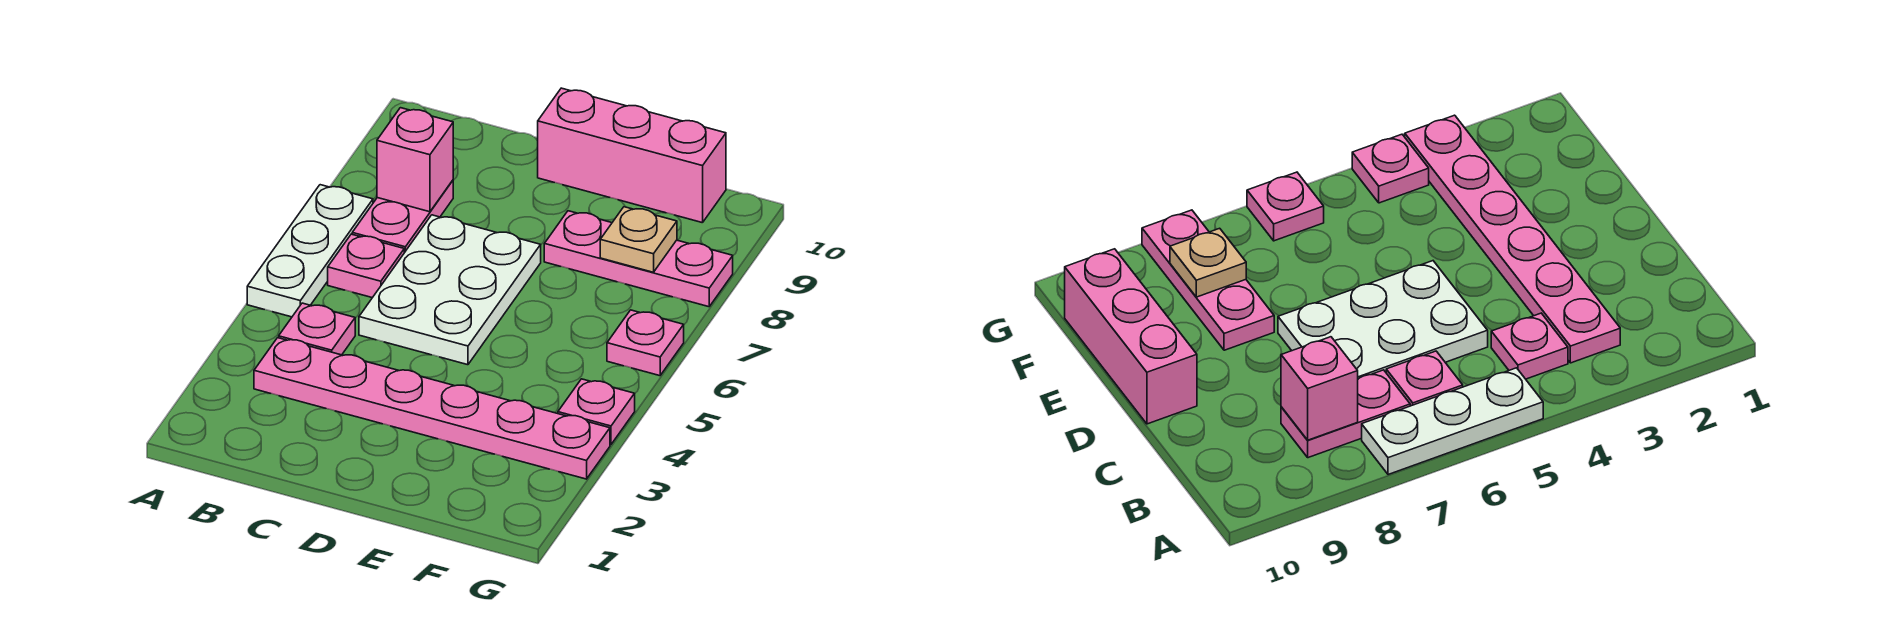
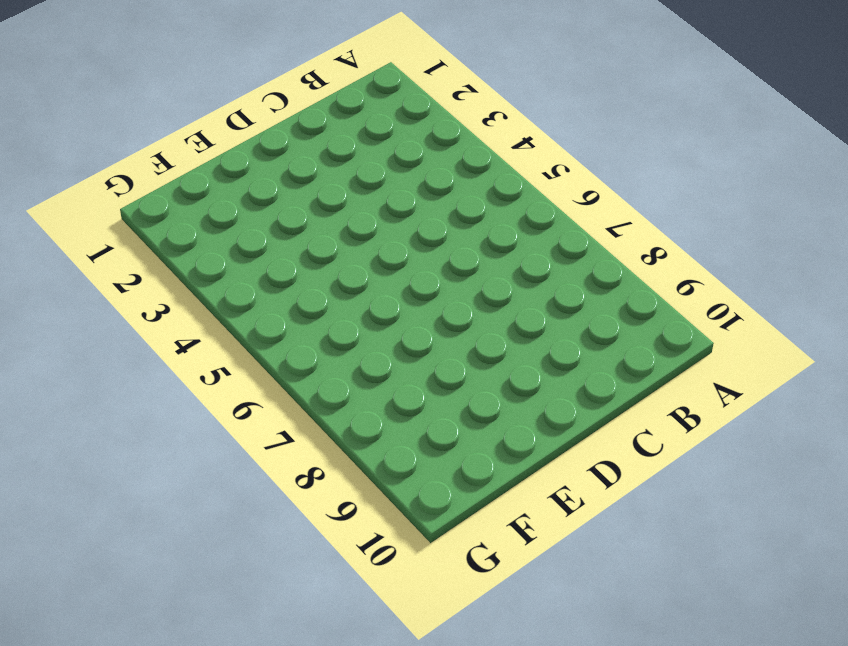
none -> white 1x3 plate [247,185,373,317]
none -> pink 1x6 plate [254,338,610,479]
none -> pink 1x1 plate [279,303,355,355]

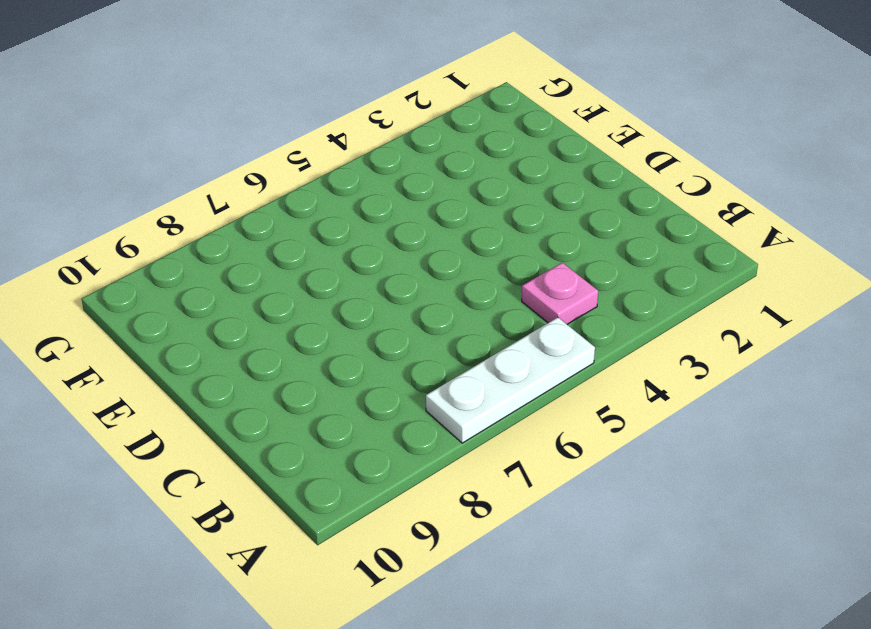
none -> pink 1x6 plate [254,338,610,479]
none -> pink 1x1 plate [328,234,404,298]
none -> pink 1x2 plate [352,180,453,253]

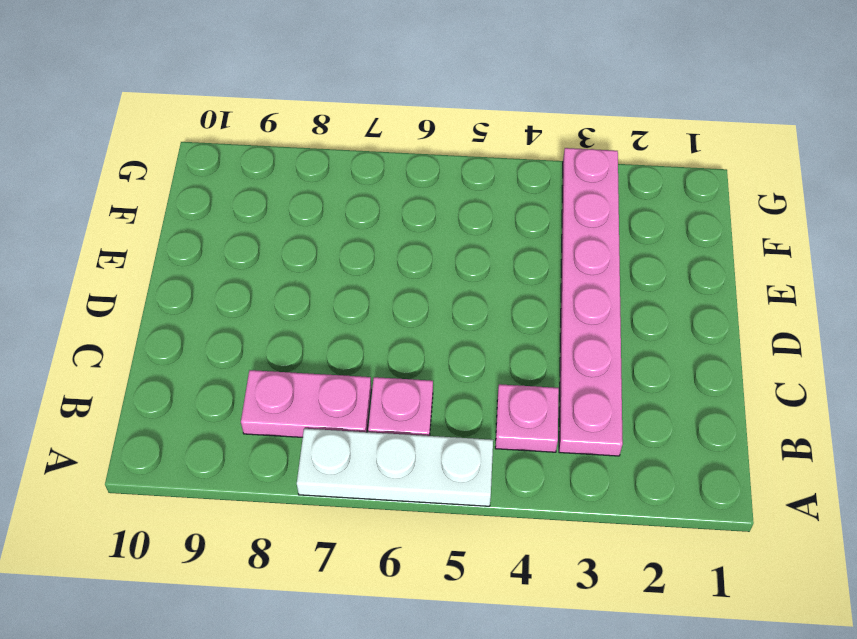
none -> white 2x3 plate [359,215,541,365]
none -> pink 1x3 brick [538,88,726,223]
none -> pink 1x3 plate [544,211,733,307]

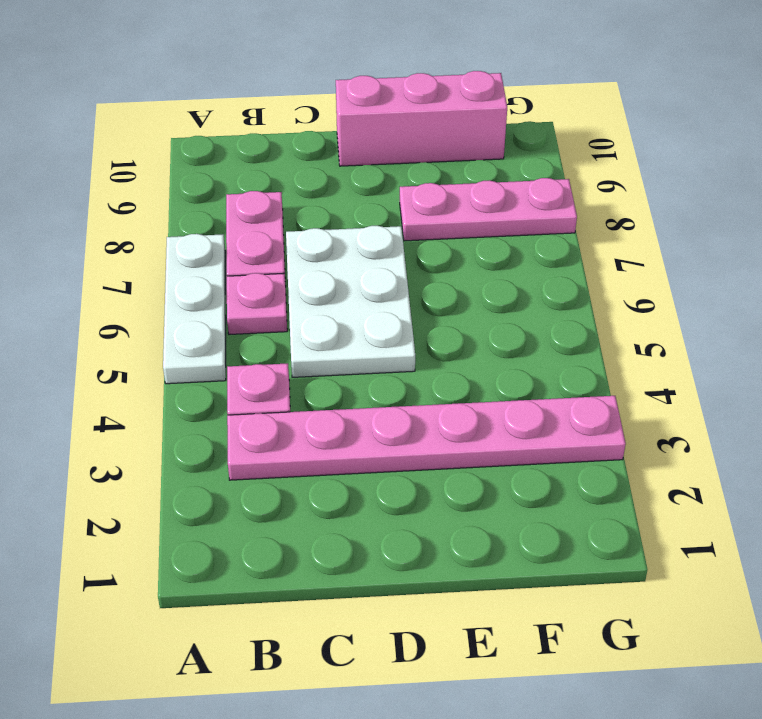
none -> pink 1x1 plate [558,379,635,445]
none -> pink 1x1 plate [607,310,684,376]
none -> pink 1x1 brick [377,108,453,212]

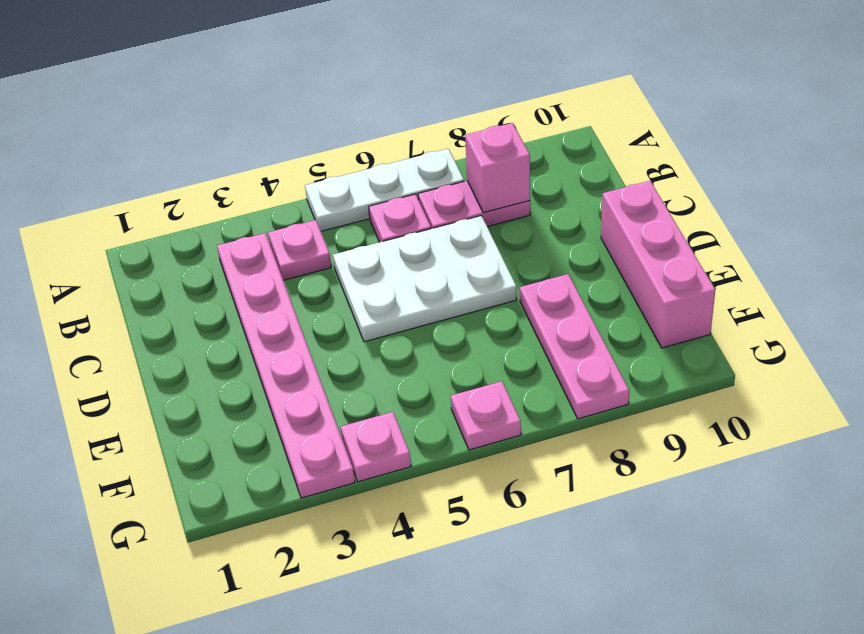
none -> tan 1x1 plate [600,207,677,272]

